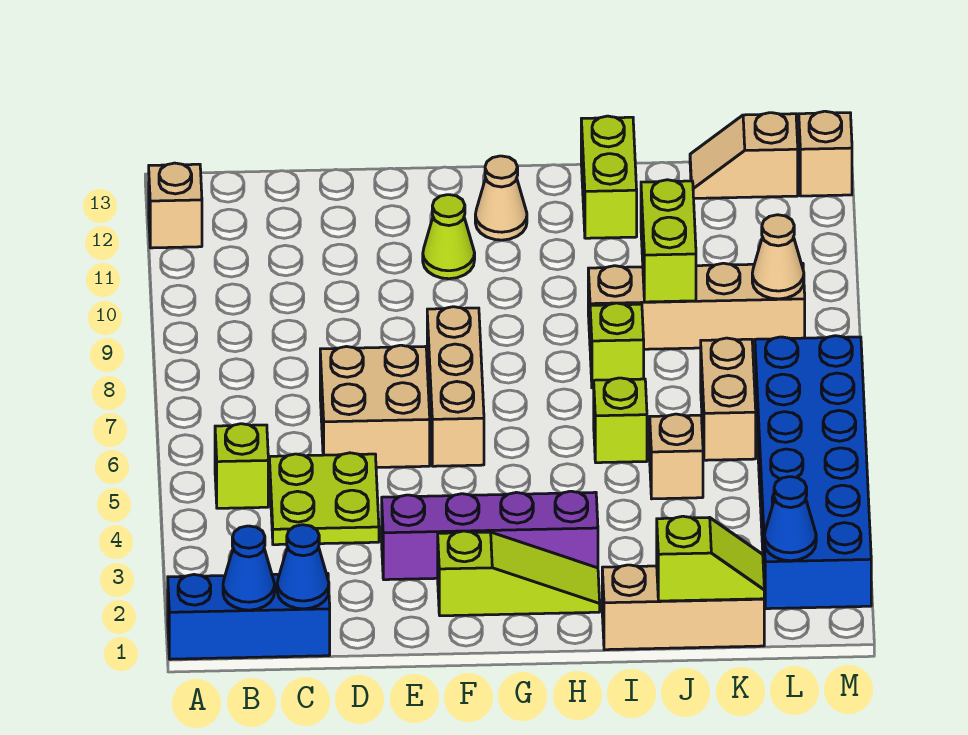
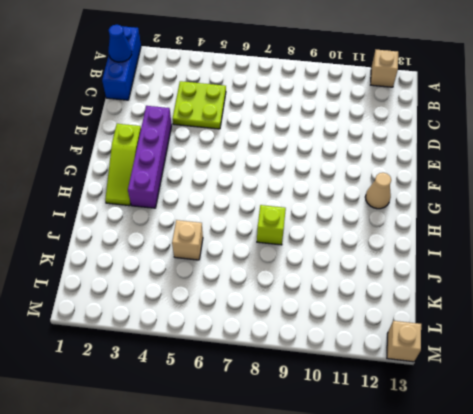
none -> lime 1x1 brick [215,424,268,508]
none -> tan 2x2 brick [320,345,430,467]
none -> tan 1x3 brick [427,307,484,466]

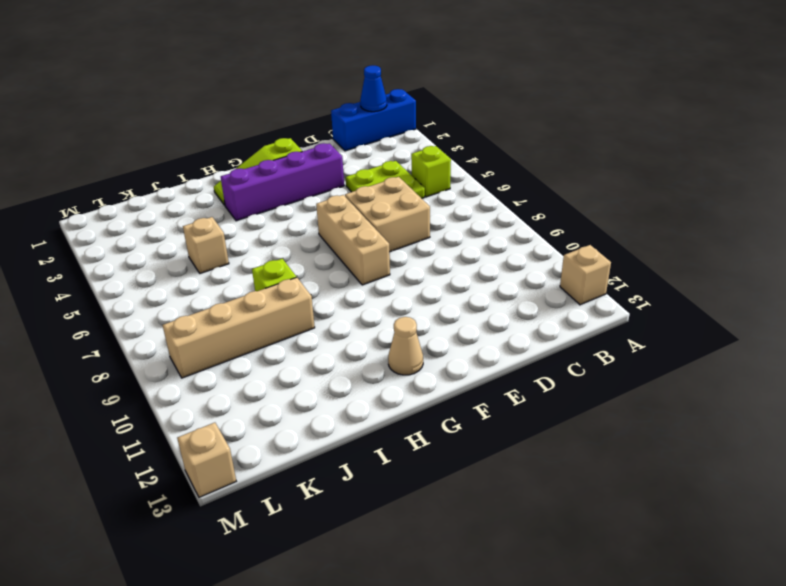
none -> lime 1x1 cone [423,195,475,279]
none -> tan 1x3 brick [602,565,764,650]
none -> lime 1x1 brick [594,378,647,463]

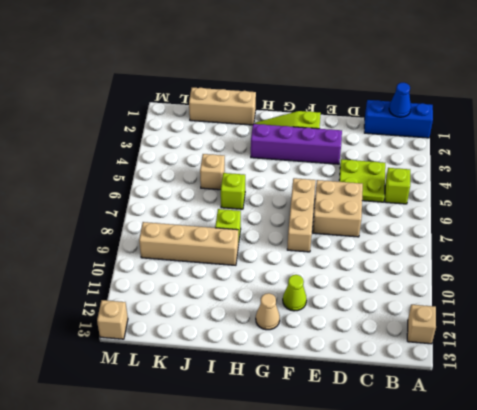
none -> lime 1x2 brick [581,116,637,238]
none -> tan 1x2 brick [701,338,756,460]
none -> tan 1x2 slope [690,113,798,198]

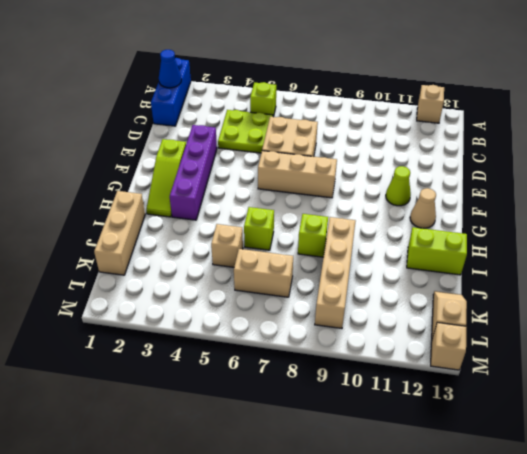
none -> blue 2x6 brick [755,336,871,609]
none -> blue 1x1 cone [277,525,329,609]
none -> lime 1x2 slope [657,516,764,601]

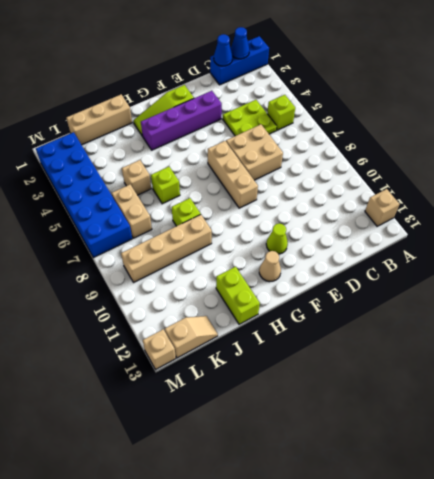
none -> lime 1x2 slope [657,516,764,601]
none -> lime 1x2 brick [641,180,696,302]
none -> blue 1x1 cone [764,477,816,561]

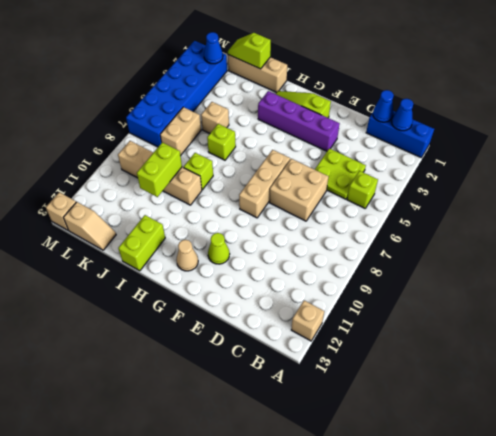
none -> tan 1x1 cone [752,215,804,299]

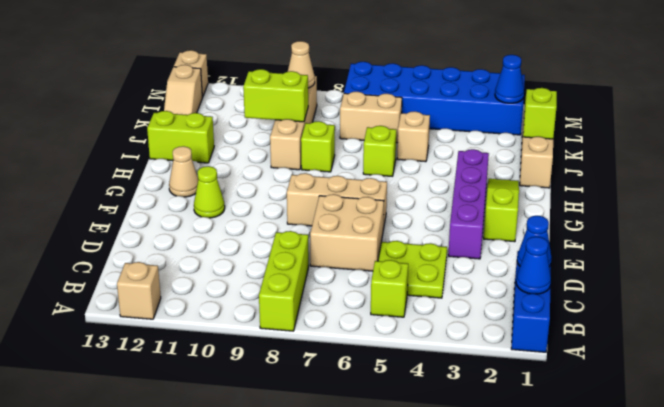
lime 1x3 brick [259,231,309,331] -> none

